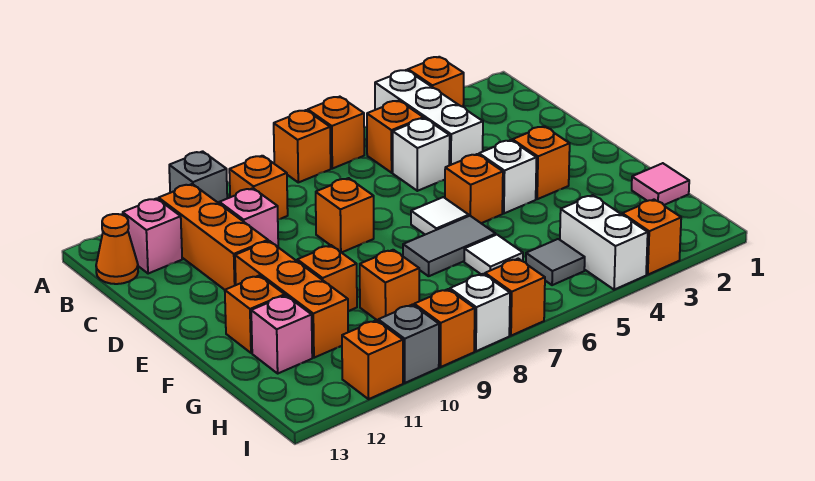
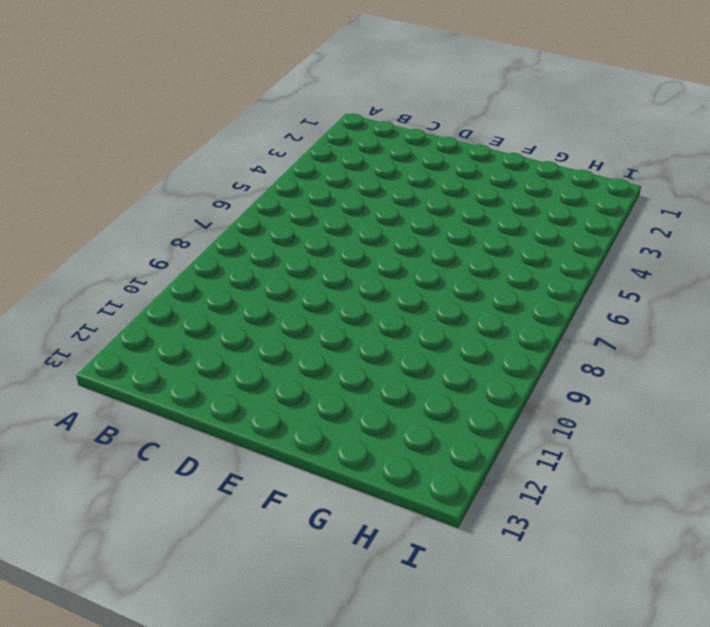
none -> orange 1x1 brick [408,57,464,107]
none -> white 1x3 brick [375,70,483,165]
none -> orange 1x1 brick [308,97,364,169]
none -> orange 1x1 brick [274,110,331,182]

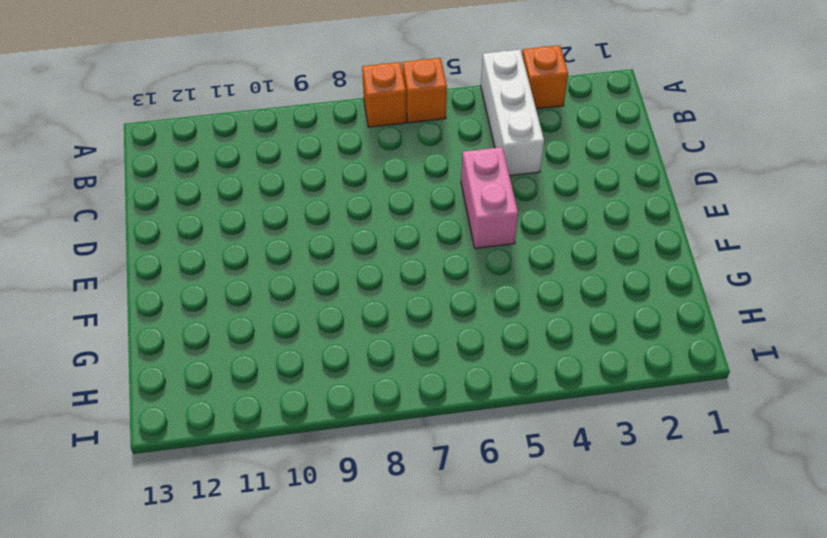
pink 1x2 brick [461,147,518,248] -> orange 1x1 brick [445,154,503,223]
none -> grey 1x1 brick [169,151,227,203]
none -> orange 1x1 brick [367,101,423,173]
none -> orange 1x1 brick [229,156,288,219]
none -> orange 1x3 brick [159,184,268,290]

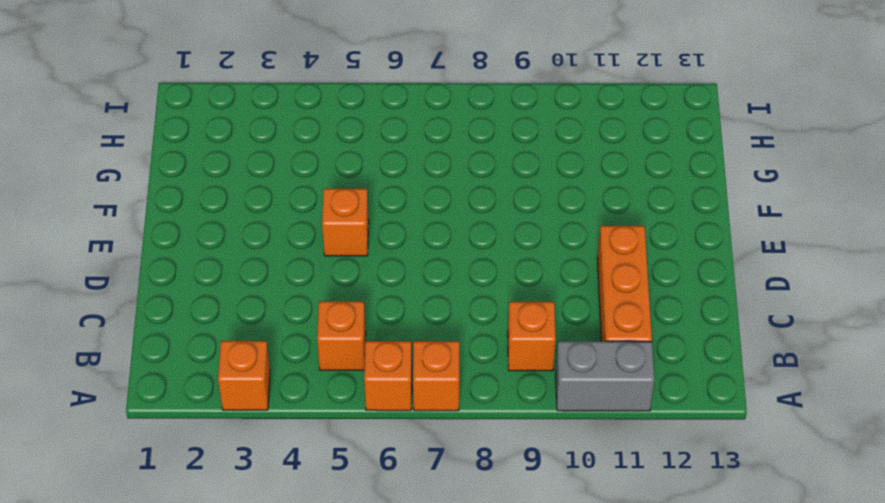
grey 1x2 brick [556,341,654,411] -> grey 1x1 brick [169,151,227,203]
none -> white 1x3 brick [375,70,483,165]
none -> pink 1x1 brick [123,198,182,274]
none -> orange 1x1 cone [96,214,138,284]
none -> white 1x1 brick [393,118,450,191]

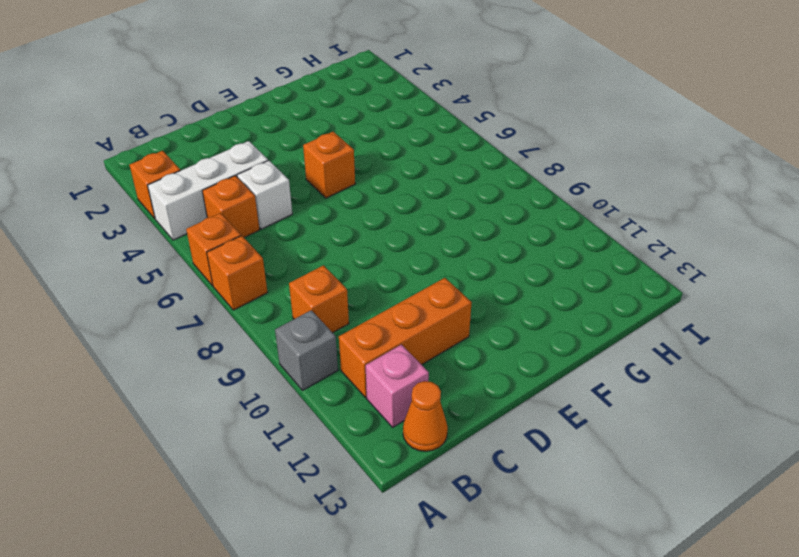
none -> pink 1x1 brick [219,188,278,247]
none -> orange 1x1 brick [316,178,374,253]
none -> orange 1x1 brick [512,126,570,199]
none -> white 1x1 brick [479,140,536,213]

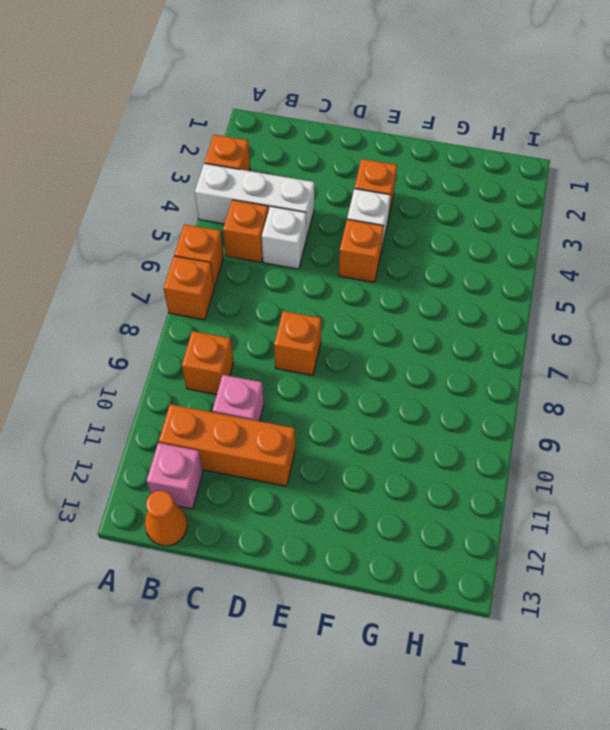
none -> grey 1x1 brick [169,151,227,203]
none -> white 1x1 tile [411,197,469,235]
none -> orange 1x3 brick [235,241,348,358]
none -> grey 1x2 tile [403,216,496,276]

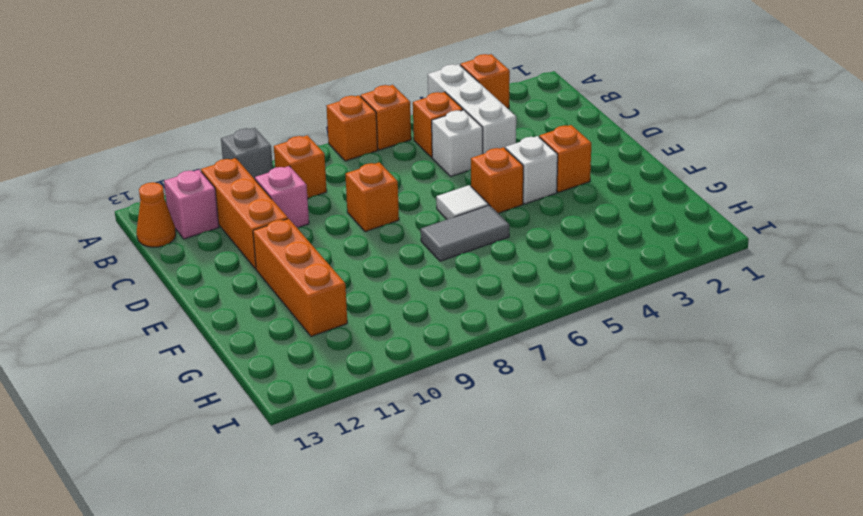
none -> orange 1x1 brick [297,245,357,311]
none -> orange 1x1 brick [225,275,285,353]
none -> pink 1x1 tile [632,163,689,205]
none -> white 1x1 tile [464,235,523,274]

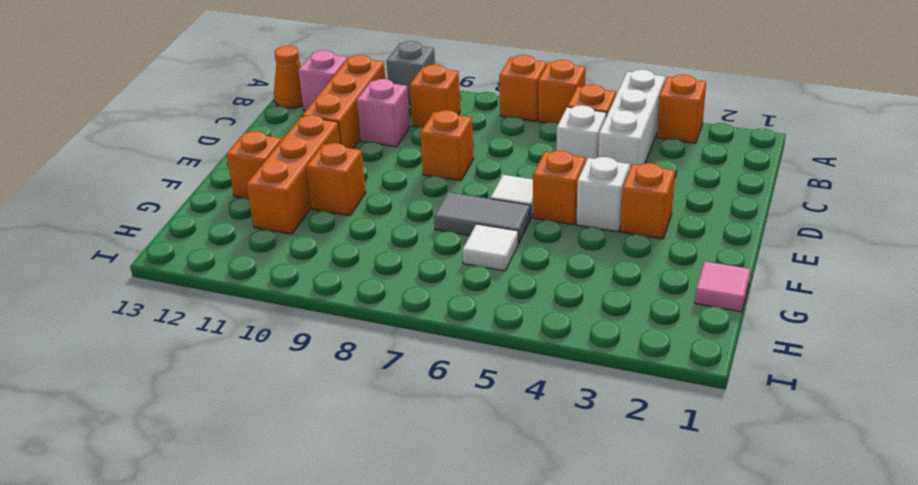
none -> orange 1x1 brick [360,250,419,321]
none -> pink 1x1 brick [251,295,312,373]
none -> white 1x2 brick [560,195,648,290]
none -> grey 1x1 tile [526,239,585,285]

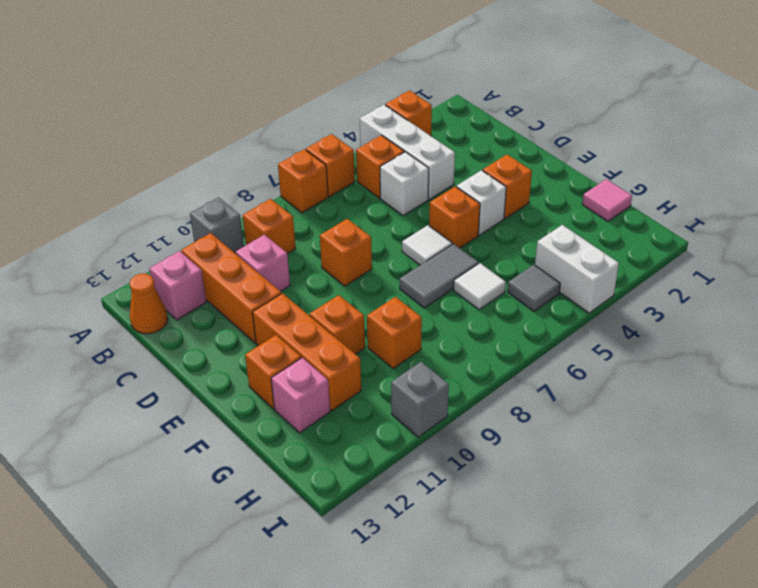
none -> orange 1x1 brick [622,200,681,275]
none -> orange 1x1 brick [485,259,545,336]
none -> white 1x1 brick [450,274,510,351]
none -> orange 1x1 brick [414,289,475,367]

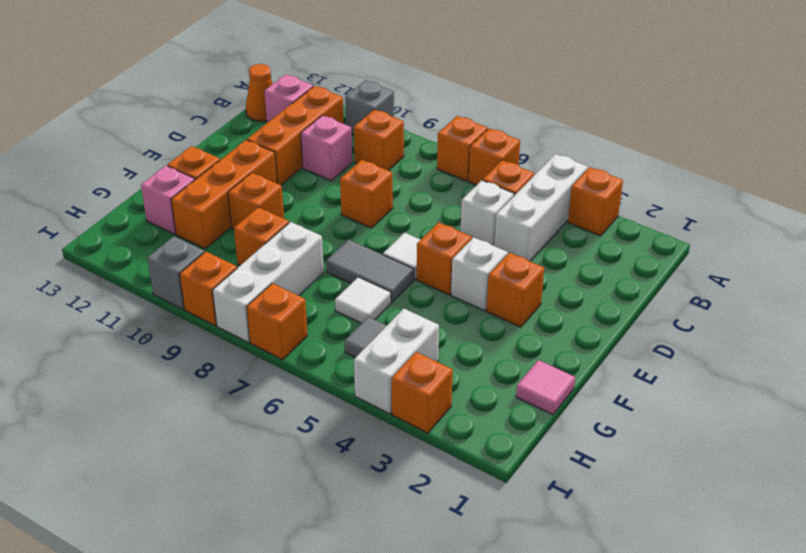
white 1x3 brick [213,222,324,343] -> white 1x1 brick [450,274,510,351]
none -> orange 1x1 brick [342,320,403,399]

